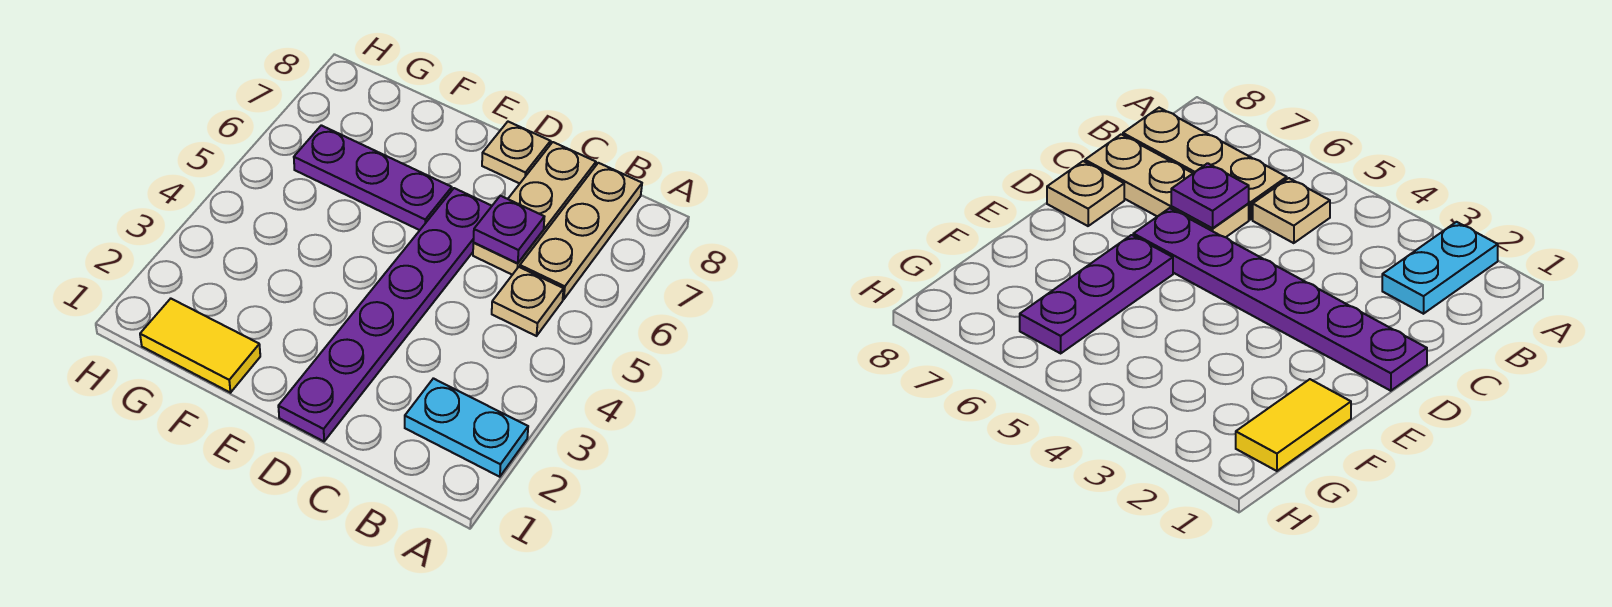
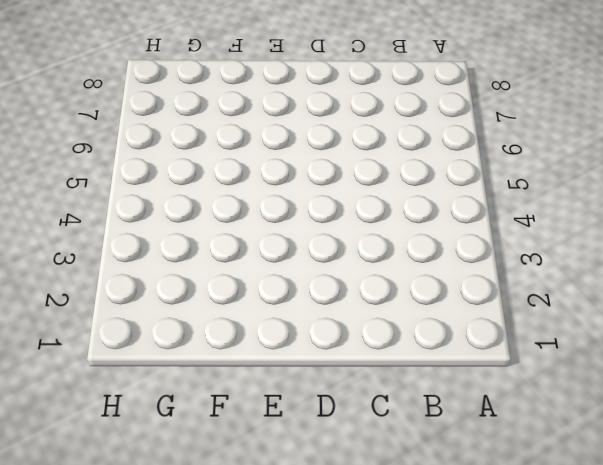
none -> cyan 1x2 plate [405,378,528,477]
none -> tan 1x1 plate [492,267,564,336]

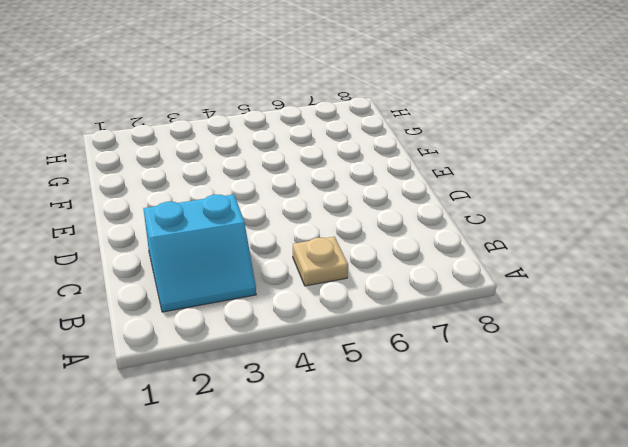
cyan 2x2 slope [143,194,256,312] -> cyan 1x2 plate [405,378,528,477]
none -> tan 1x3 plate [520,163,642,299]
none -> tan 1x3 plate [473,142,596,275]

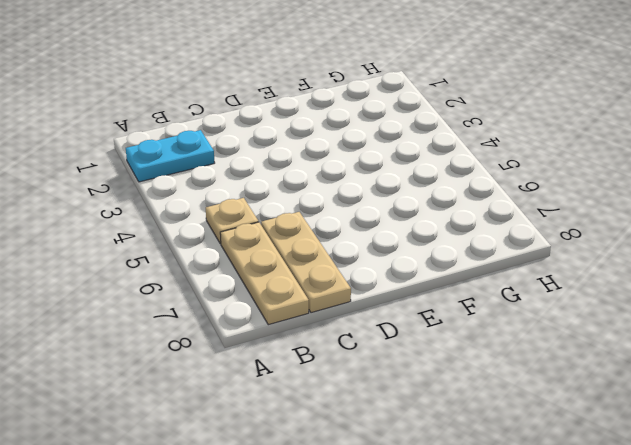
none -> purple 1x6 plate [278,188,492,441]
none -> tan 1x1 plate [482,122,550,184]

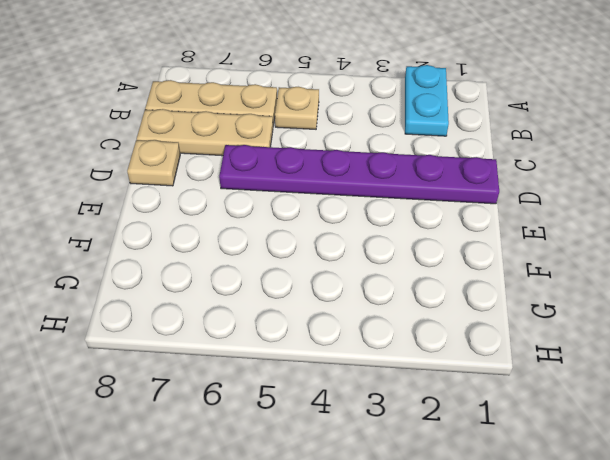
none -> purple 1x3 plate [294,125,452,230]
none -> yellow 1x2 tile [140,299,260,393]

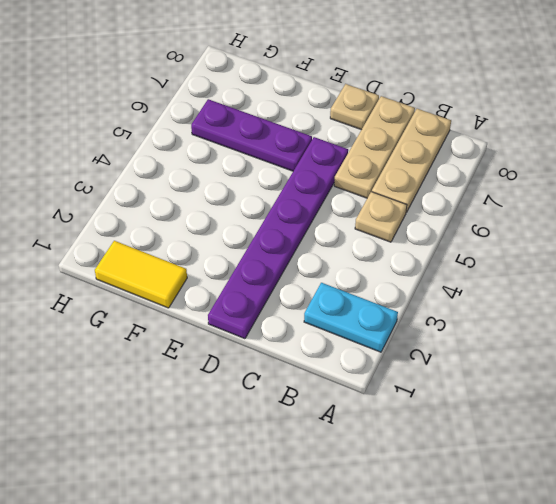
none -> purple 1x1 plate [473,196,544,263]

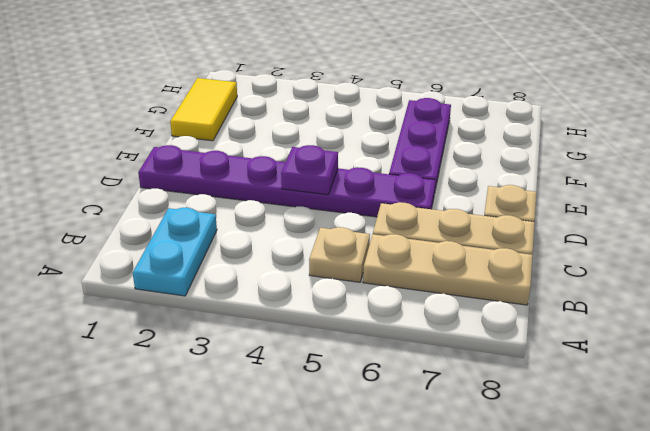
purple 1x1 plate [281,145,338,195] -> purple 1x1 plate moved to [473,196,544,263]

